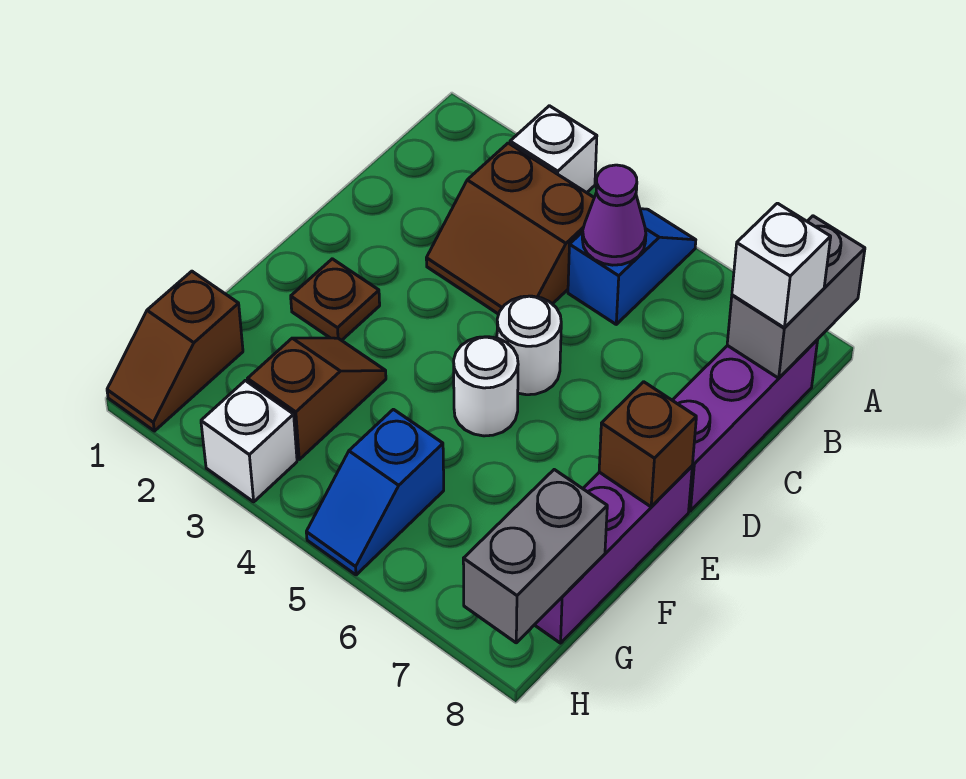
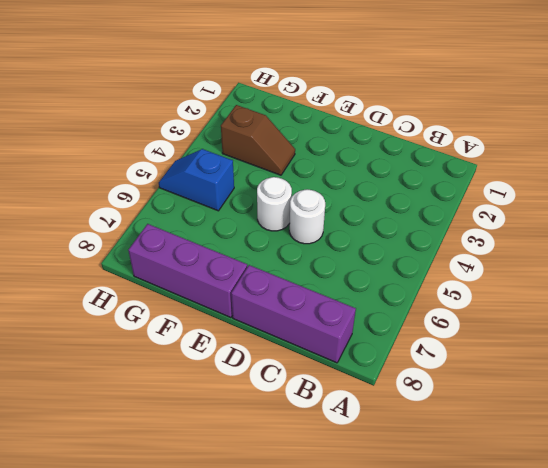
none -> white 1x1 brick [510,106,597,193]
none -> blue 1x2 slope [568,209,696,324]
none -> brown 2x2 slope [426,143,594,314]

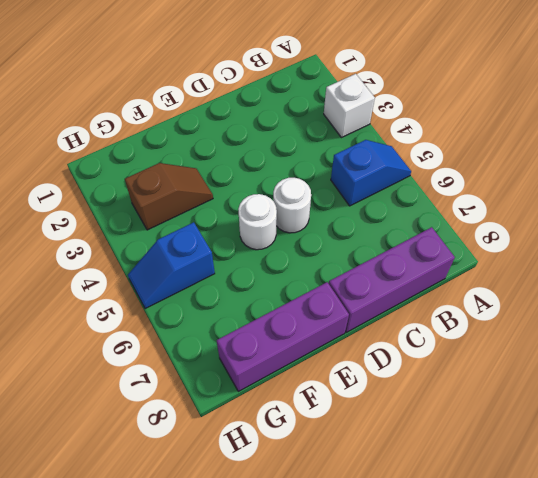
none -> brown 2x2 slope [426,143,594,314]
none -> brown 1x1 plate [291,259,380,340]
none -> brown 1x2 slope [107,271,243,431]

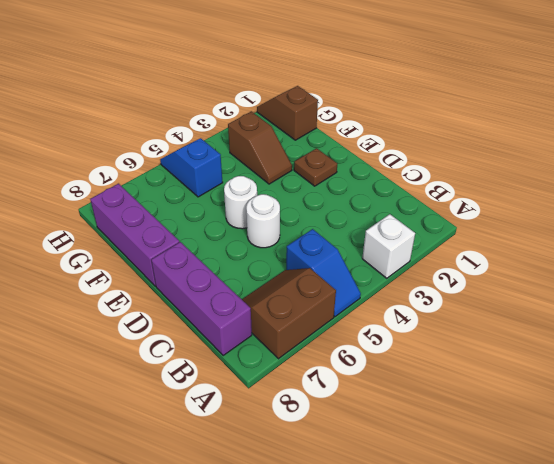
brown 2x2 slope [242,268,336,359] -> brown 2x2 slope moved to [426,143,594,314]
none -> white 1x1 brick [201,381,297,502]
none -> grey 1x2 brick [727,216,865,378]
none -> purple 1x1 cone [582,165,646,265]

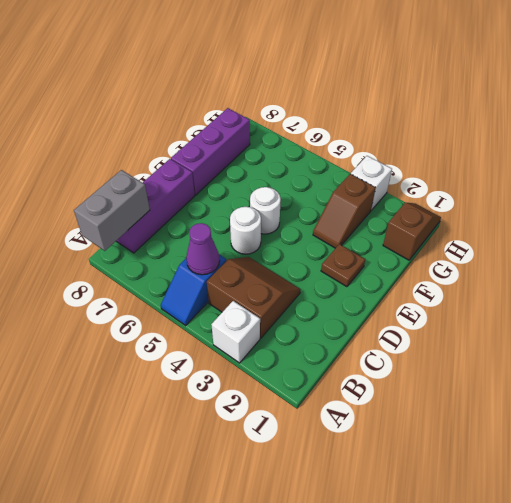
none -> blue 1x2 slope [306,409,444,575]
none -> brown 1x1 brick [599,382,696,507]
none -> grey 1x2 brick [463,470,607,643]

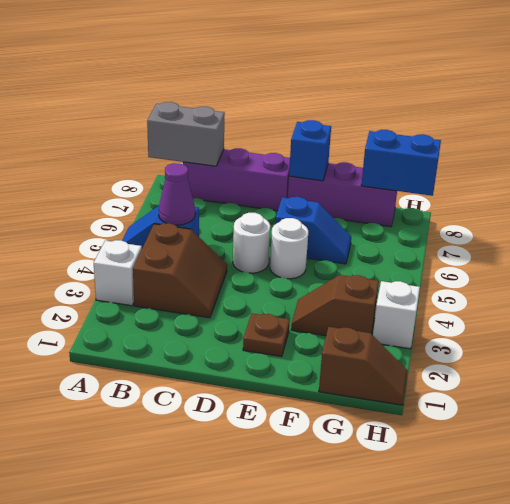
blue 1x2 slope [275,197,351,264] -> blue 1x2 slope moved to [306,409,444,575]
blue 1x1 brick [289,120,331,181] -> brown 1x1 brick [599,382,696,507]
blue 1x2 brick [361,130,441,196] -> grey 1x2 brick [463,470,607,643]
none -> white 1x1 brick [732,203,831,328]

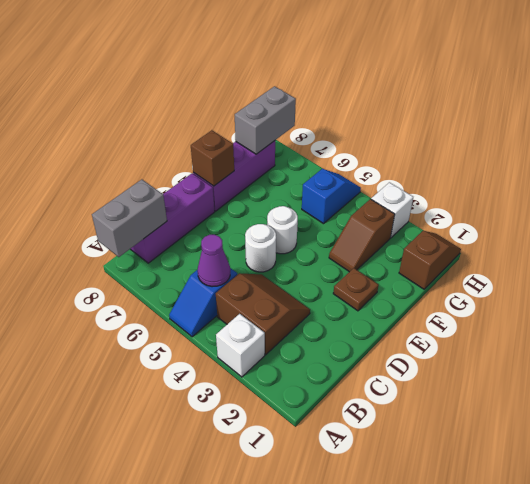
none -> white 1x1 brick [732,203,831,328]

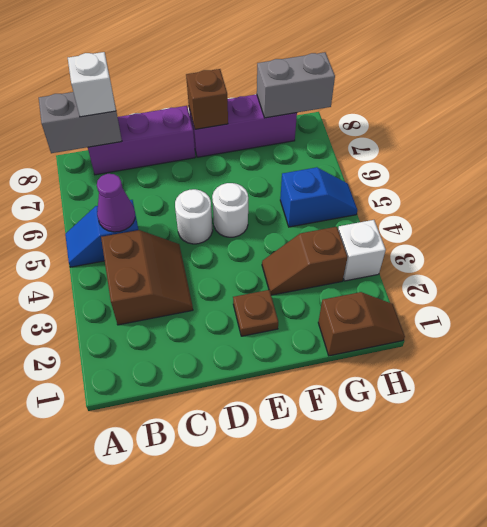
none -> white 1x1 brick [510,106,597,193]

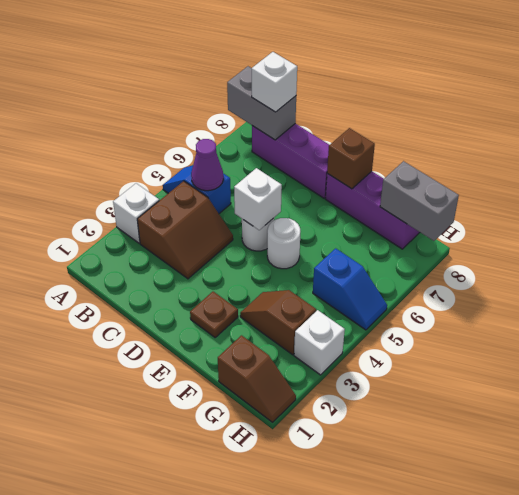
white 1x1 brick [234,168,282,230] -> none

